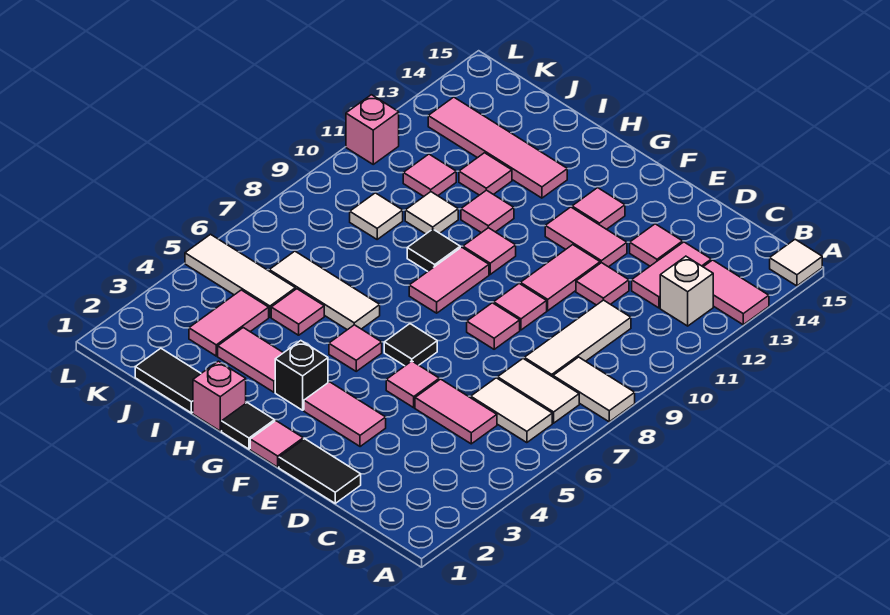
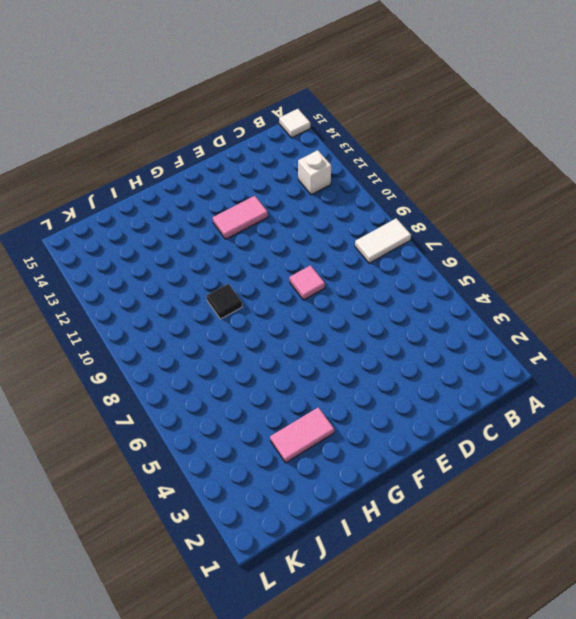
none -> pink 1x2 tile [704,260,769,325]
none -> white 1x2 tile [471,378,552,443]
none -> white 1x2 tile [498,359,579,423]
none -> pink 1x2 tile [415,379,497,444]

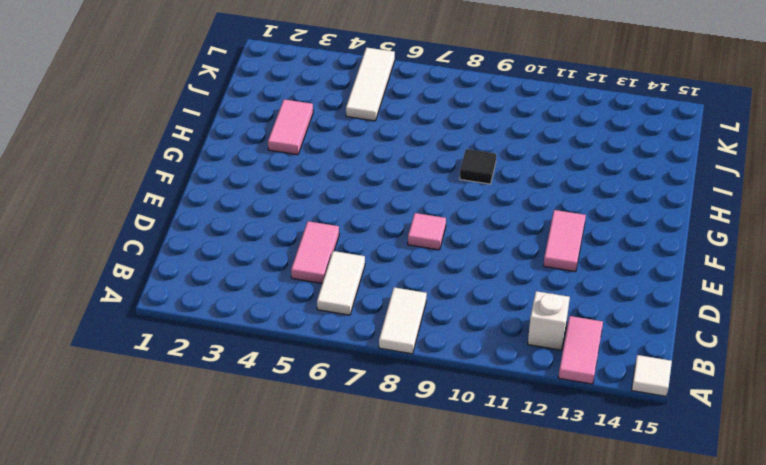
none -> white 1x2 tile [498,359,579,423]
none -> white 1x3 tile [524,300,631,377]
none -> pink 1x2 tile [632,242,711,308]
none -> black 1x2 tile [279,439,361,503]

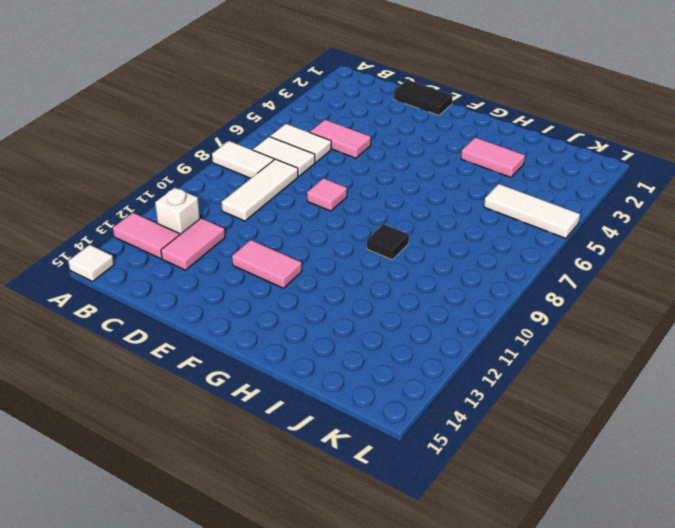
none -> pink 1x1 tile [576,263,629,305]
none -> pink 1x1 tile [630,224,683,266]
none -> pink 1x2 tile [304,382,386,447]
none -> pink 1x1 tile [386,361,439,408]

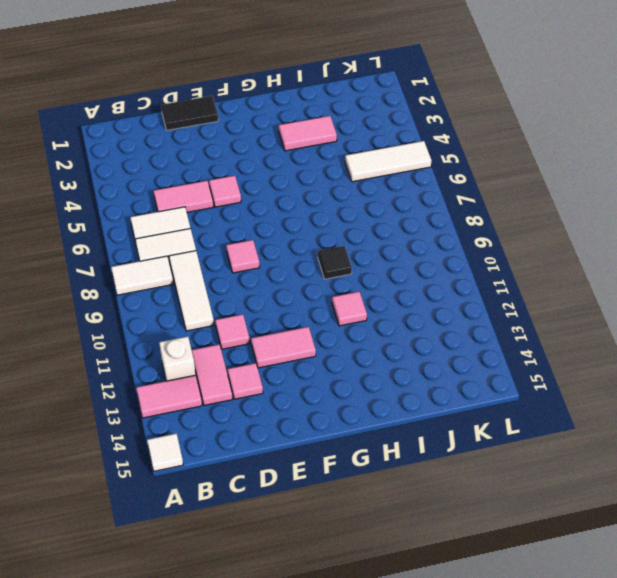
none -> pink 1x2 tile [304,382,386,447]
none -> pink 1x1 tile [494,284,547,330]
none -> pink 1x2 tile [520,245,600,311]
none -> pink 1x1 tile [250,421,303,467]

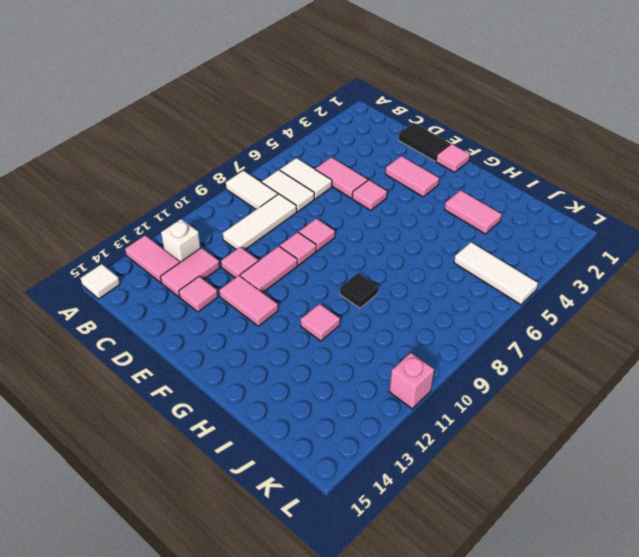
none -> black 1x1 tile [384,324,437,366]
none -> pink 1x1 tile [572,188,625,229]
none -> black 1x1 tile [222,403,275,449]
none -> black 1x1 brick [275,341,328,410]

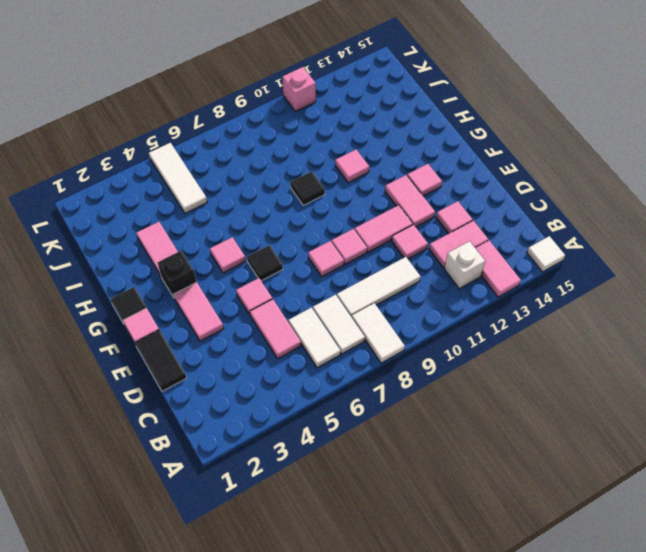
none -> pink 1x2 tile [409,247,489,313]
none -> pink 1x1 tile [463,228,516,274]
none -> pink 1x1 brick [193,361,246,431]
none -> white 1x3 tile [269,251,380,330]

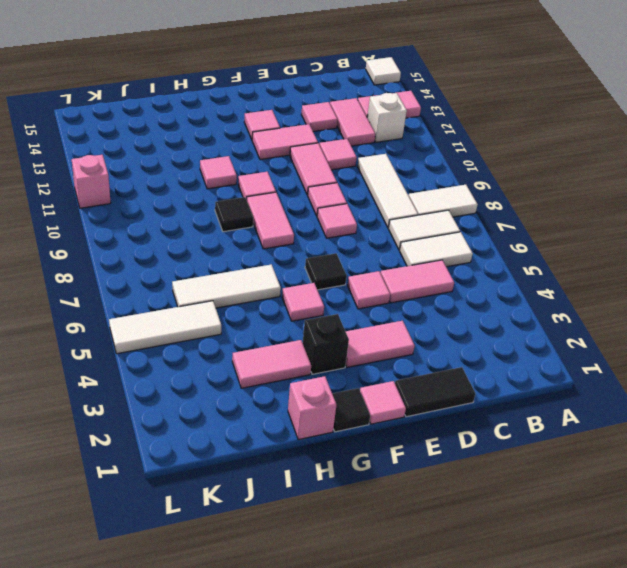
none -> pink 1x4 tile [428,97,567,198]
none -> black 1x2 tile [135,348,201,413]
none -> pink 1x1 tile [271,289,324,335]
none -> white 1x1 tile [405,192,458,234]

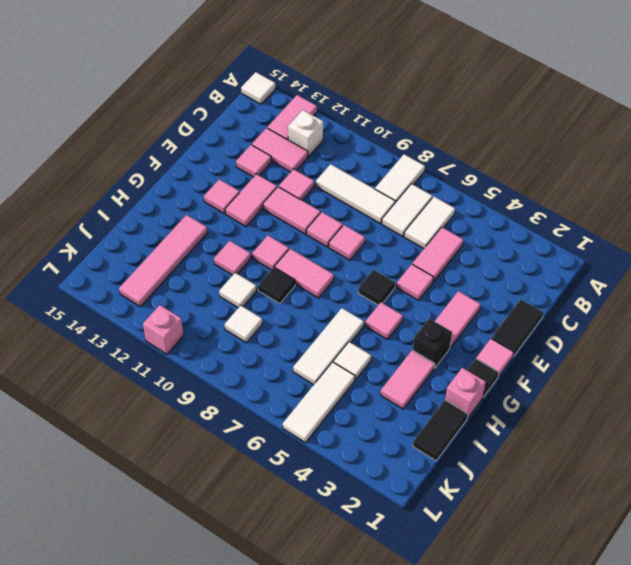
white 1x1 tile [333,342,371,380] -> pink 1x1 tile [271,289,324,335]
none -> pink 1x1 tile [459,153,512,195]
none -> pink 1x2 tile [189,290,269,356]
none -> pink 1x1 tile [403,154,456,196]

